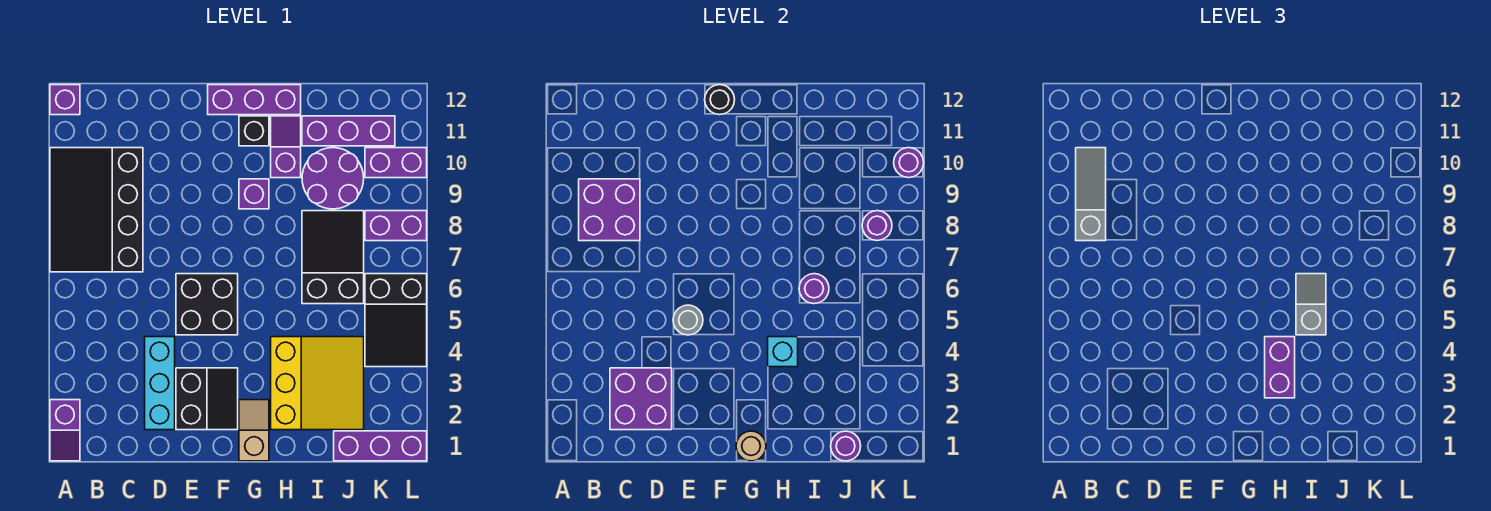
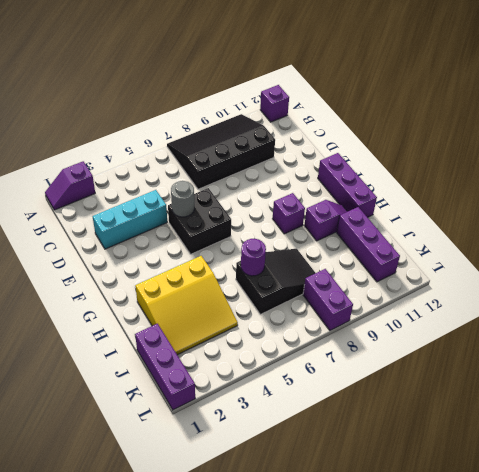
none -> black 2x2 slope [176,368,238,430]
none -> tan 1x2 slope [239,400,269,461]
none -> black 1x1 brick [239,116,269,146]
none -> purple 2x2 round brick [302,148,364,209]

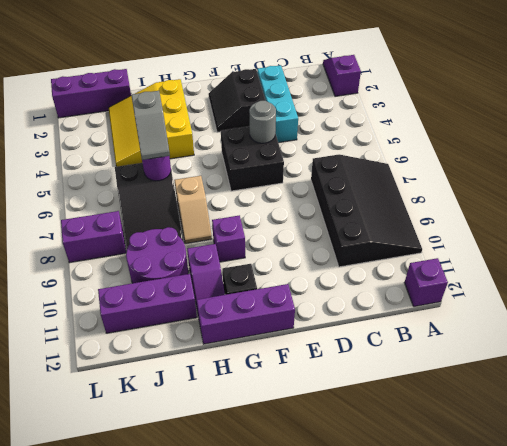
tan 1x2 slope [174,176,212,244] -> tan 1x2 slope moved to [239,400,269,461]
none -> black 2x3 slope [365,274,427,367]
none -> purple 1x2 brick [365,148,427,178]
none -> purple 2x2 brick [579,179,640,241]
none -> purple 2x2 brick [610,368,672,430]

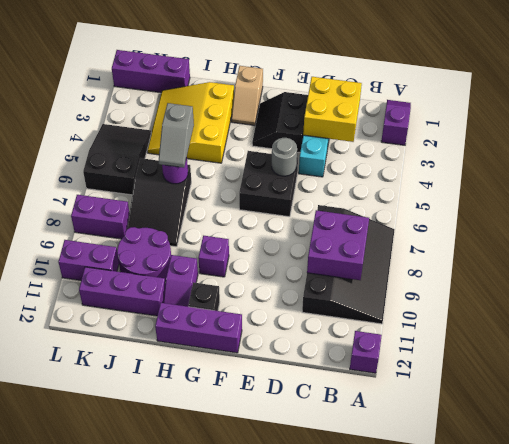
yellow 2x2 brick [303,77,362,142] -> purple 2x2 brick [610,368,672,430]
none -> black 1x1 round brick [705,85,735,115]
none -> tan 1x1 round brick [736,431,766,461]
none -> cyan 1x1 brick [768,337,798,367]
none -> purple 1x1 round brick [831,431,861,461]

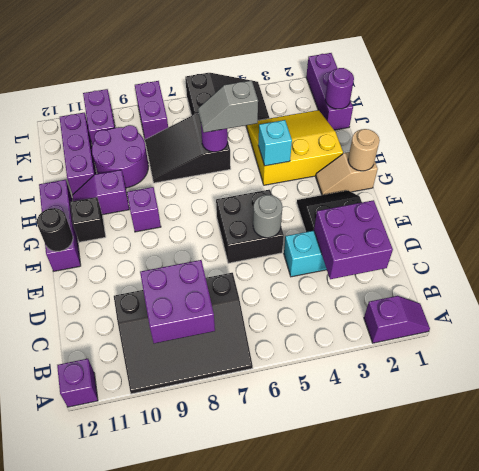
none -> purple 1x1 round brick [862,211,892,241]
none -> purple 1x1 round brick [894,148,924,178]
none -> grey 1x3 slope [1076,148,1106,241]
none -> purple 1x2 brick [1265,337,1295,398]

